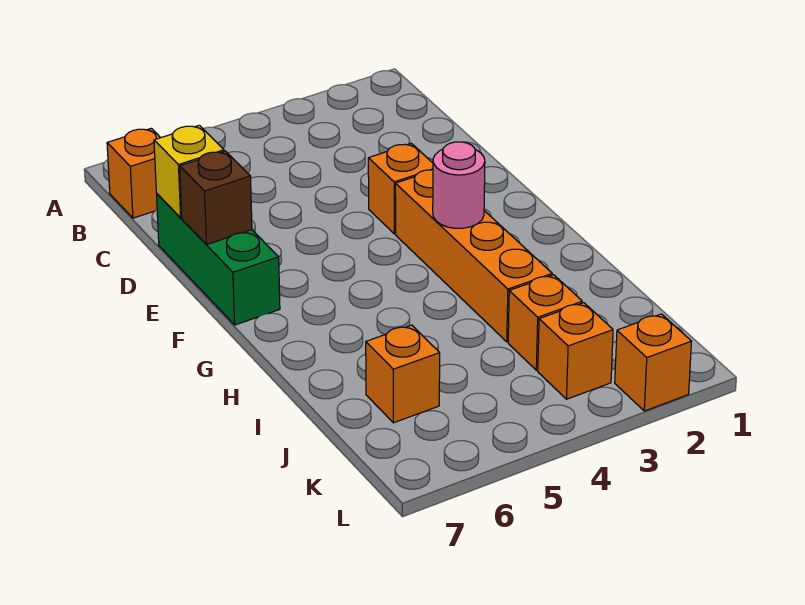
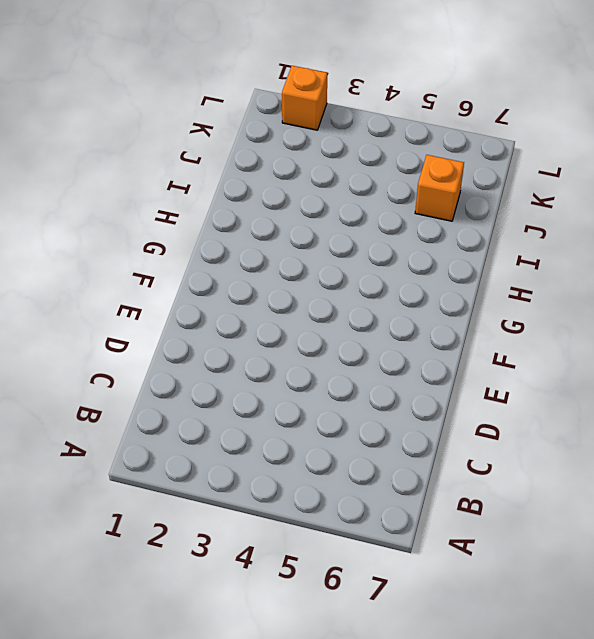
none -> orange 1x1 brick [107,128,160,218]
none -> green 1x3 brick [157,194,280,325]

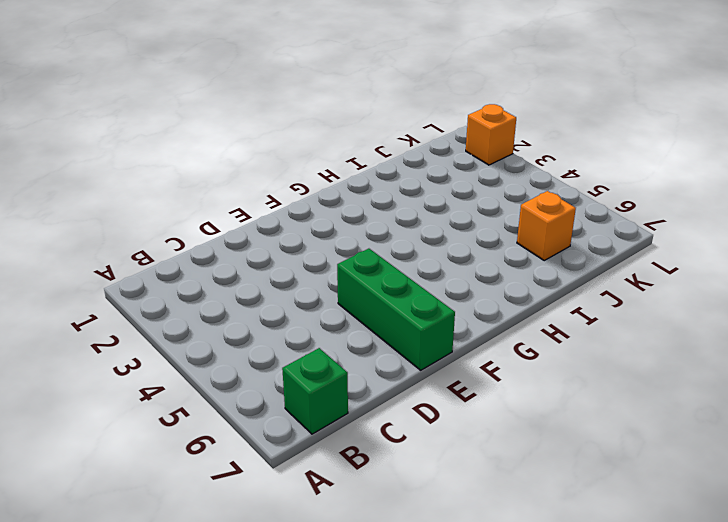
green 1x1 brick [282,348,348,434] -> orange 1x1 brick [107,128,160,218]
green 1x3 brick [337,249,455,370] -> green 1x3 brick turned to [157,194,280,325]
none -> orange 1x1 brick [368,143,433,234]
none -> orange 1x4 brick [395,170,552,342]

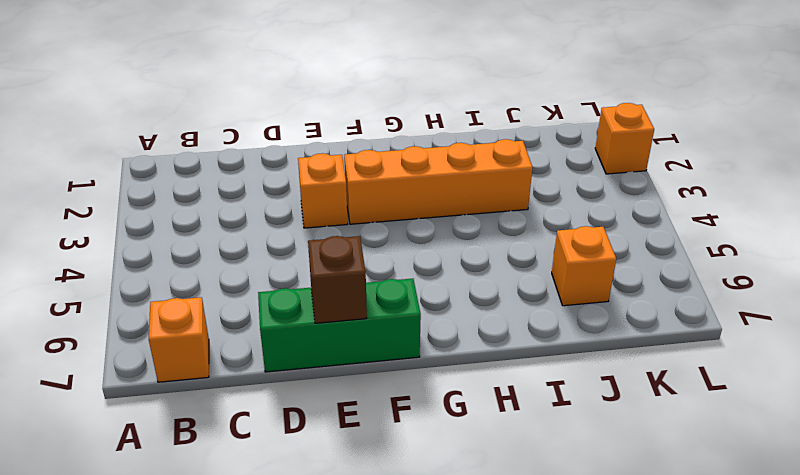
none -> orange 1x1 brick [508,275,582,370]
none -> orange 1x1 brick [538,303,613,399]

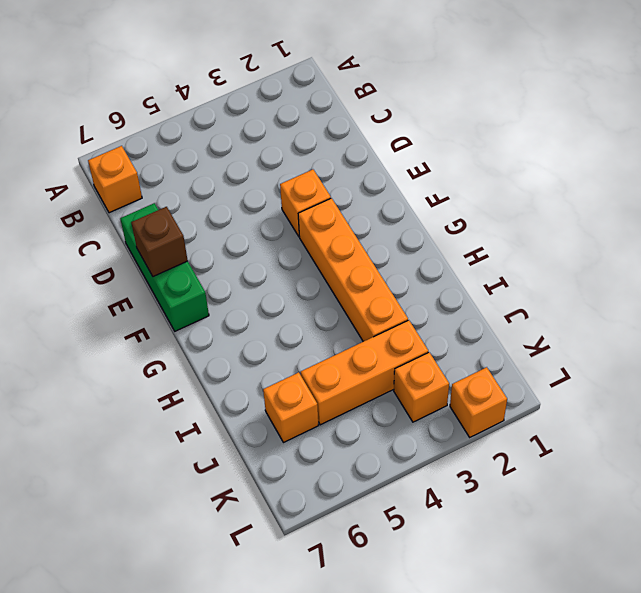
orange 1x3 brick [301,320,428,425] -> orange 1x1 brick [508,275,582,370]
none -> yellow 1x1 brick [154,125,224,218]
none -> pink 1x1 round brick [433,142,485,228]

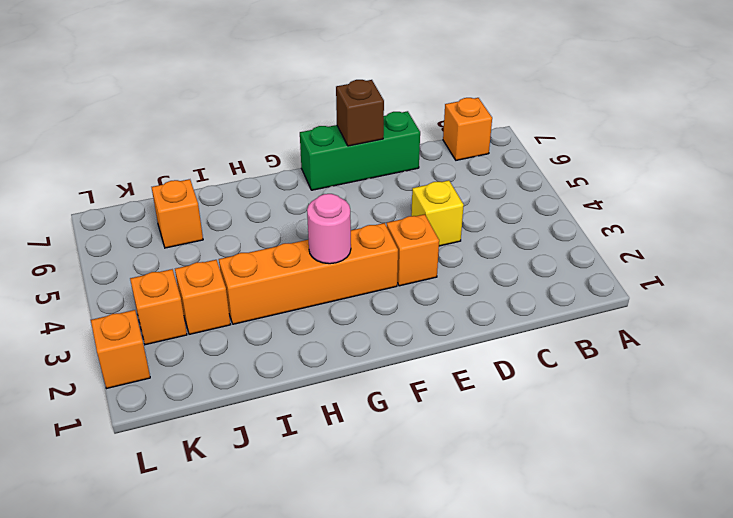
yellow 1x1 brick [411,180,464,246] -> yellow 1x1 brick moved to [154,125,224,218]

